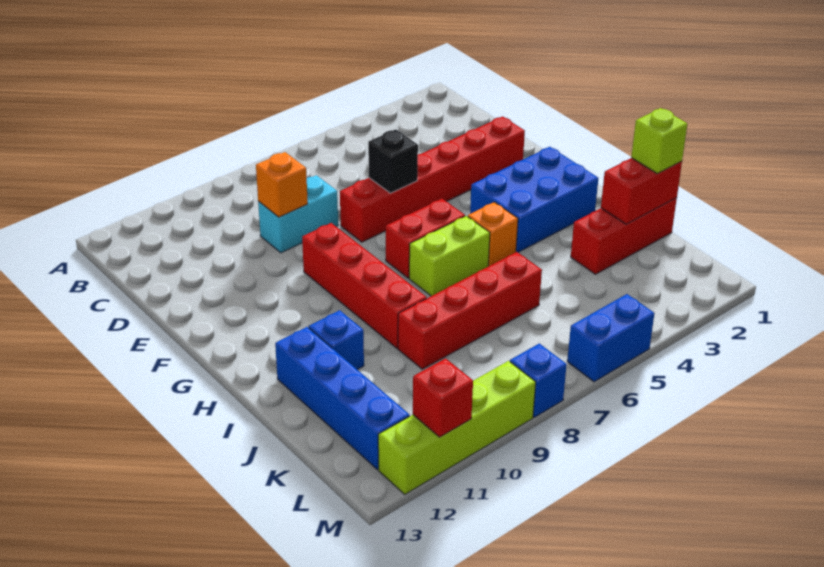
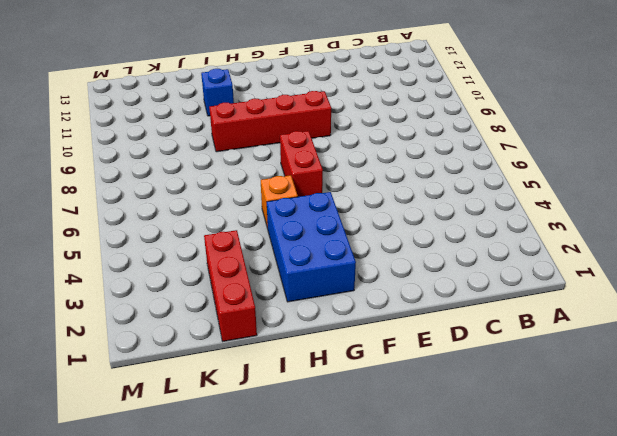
none -> cyan 1x2 brick [258,175,338,253]
none -> red 1x6 brick [340,116,525,242]
none -> lime 1x2 brick [409,216,490,296]

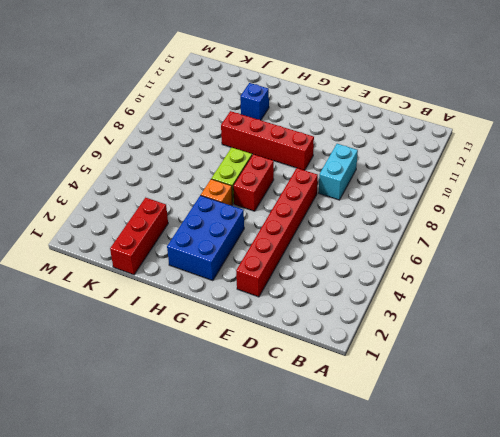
none -> blue 1x4 brick [275,327,410,470]
none -> red 1x4 brick [398,252,542,369]
none -> blue 1x2 brick [567,294,654,382]

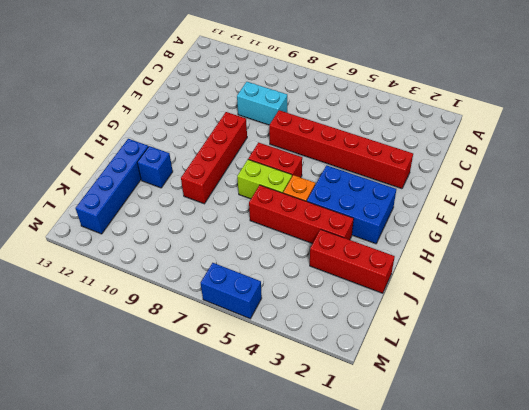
red 1x4 brick [249,185,354,244] -> red 1x4 brick moved to [398,252,542,369]
none -> blue 1x1 brick [510,343,567,417]
none -> lime 1x4 brick [378,361,536,494]
none -> orange 1x1 brick [256,152,308,217]

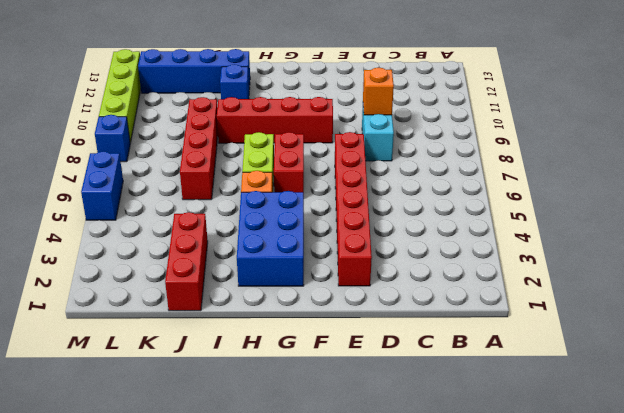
none -> black 1x1 brick [368,129,418,193]
none -> red 1x2 brick [601,158,682,224]
none -> red 1x1 brick [413,358,473,437]

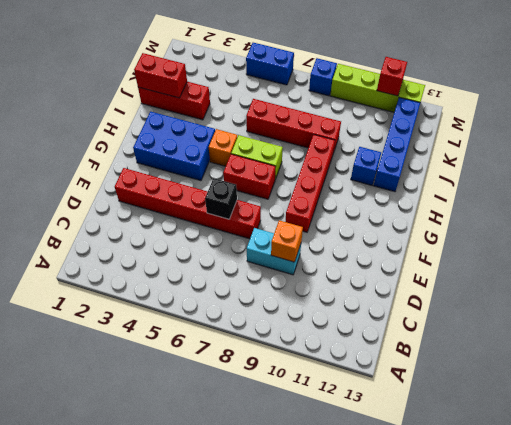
none -> lime 1x1 brick [631,108,687,174]

